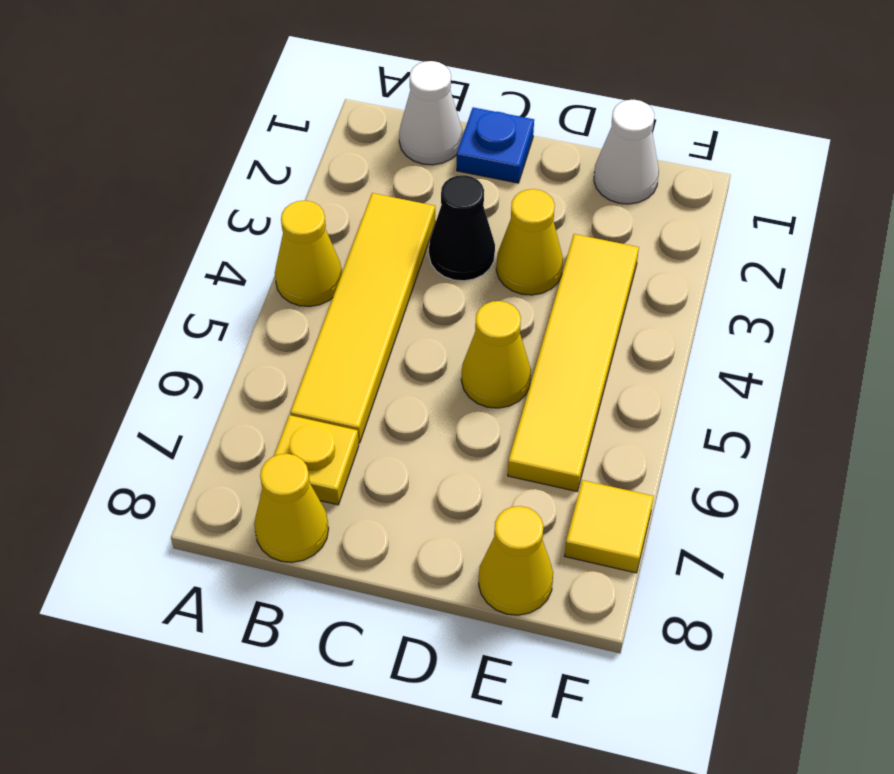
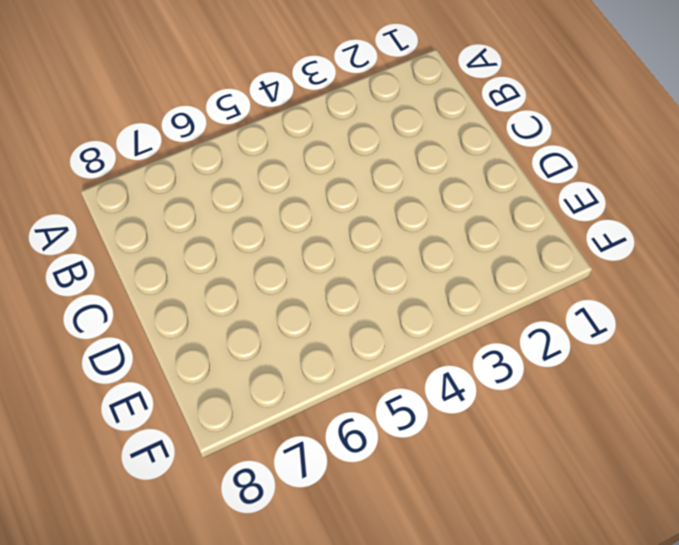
none -> yellow 1x1 cone [275,201,342,307]
none -> white 1x1 cone [399,61,462,165]
none -> yellow 1x4 tile [290,193,435,443]

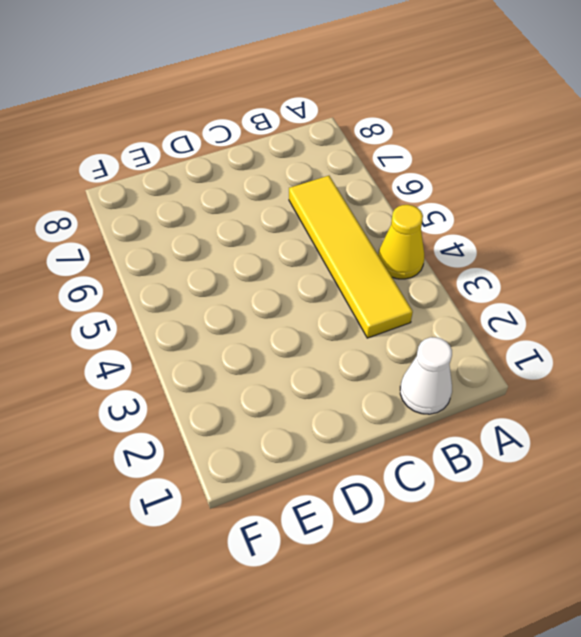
none -> yellow 1x1 plate [274,415,359,505]
none -> yellow 1x1 cone [254,454,329,562]
none -> blue 1x1 plate [457,107,534,183]

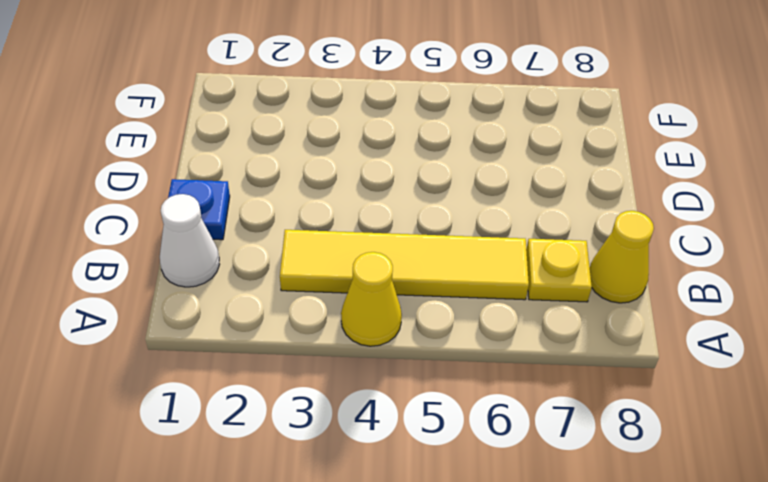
none -> black 1x1 cone [429,175,495,281]
none -> yellow 1x1 cone [496,189,563,295]
none -> yellow 1x1 cone [461,301,531,408]

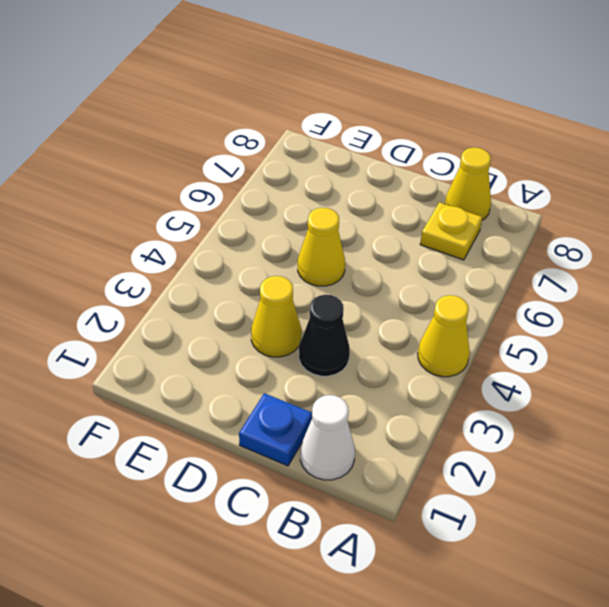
none -> yellow 1x4 tile [290,193,435,443]
none -> white 1x1 cone [594,100,659,204]
none -> yellow 1x4 tile [508,234,639,491]

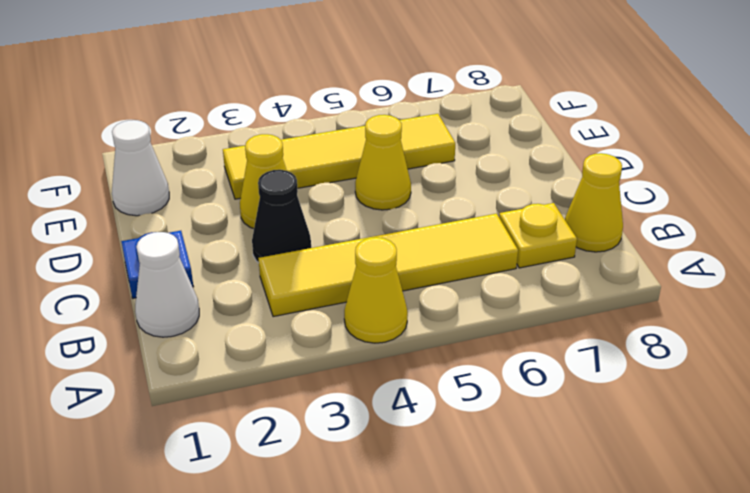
none -> yellow 1x1 cone [479,506,553,615]
none -> yellow 1x1 tile [565,480,654,573]

